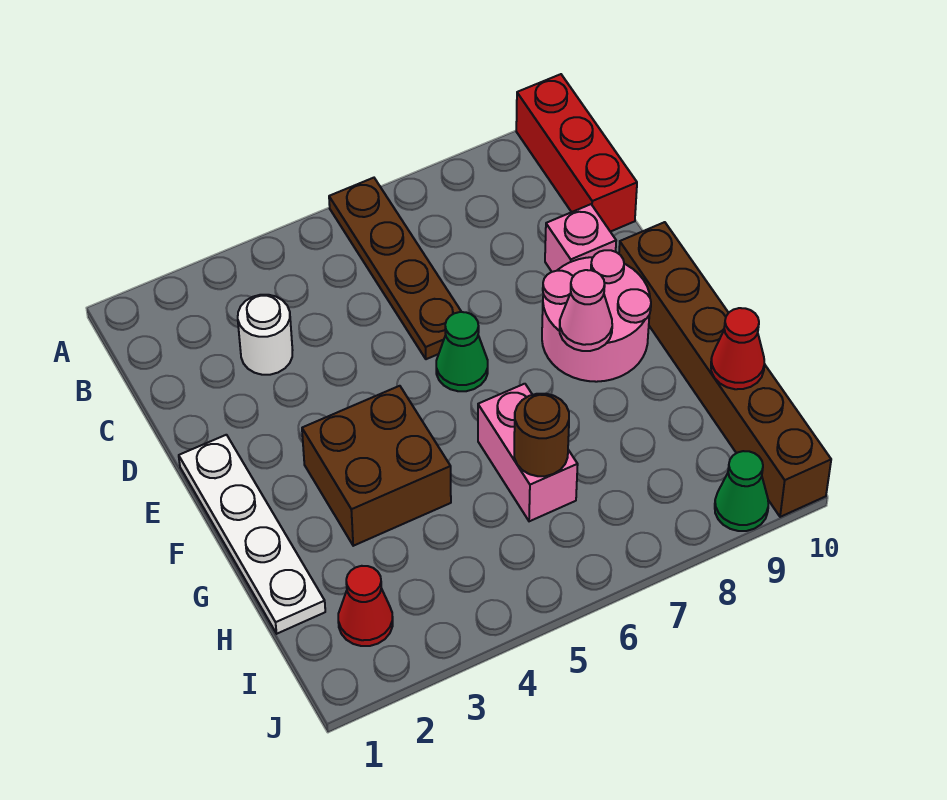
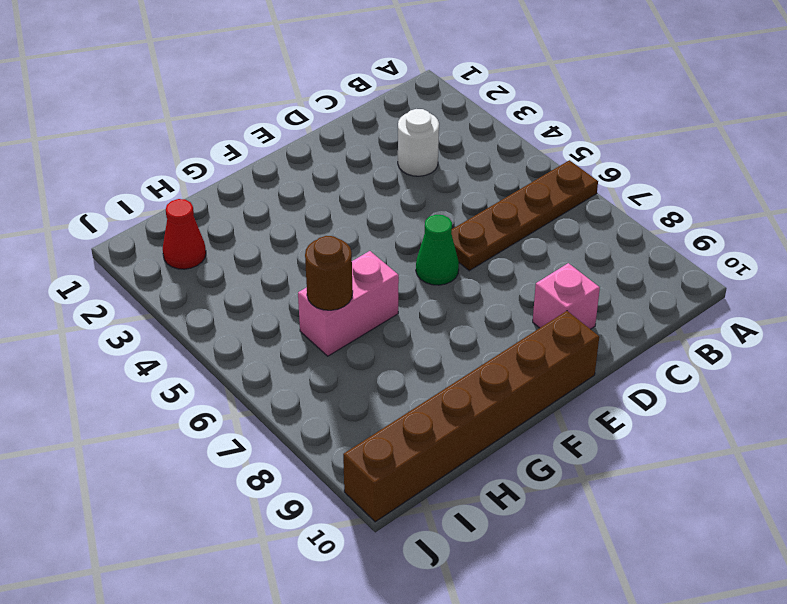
none -> red 1x3 brick [516,74,637,232]
none -> white 1x4 plate [179,435,325,634]
none -> pink 2x2 round brick [542,250,651,382]

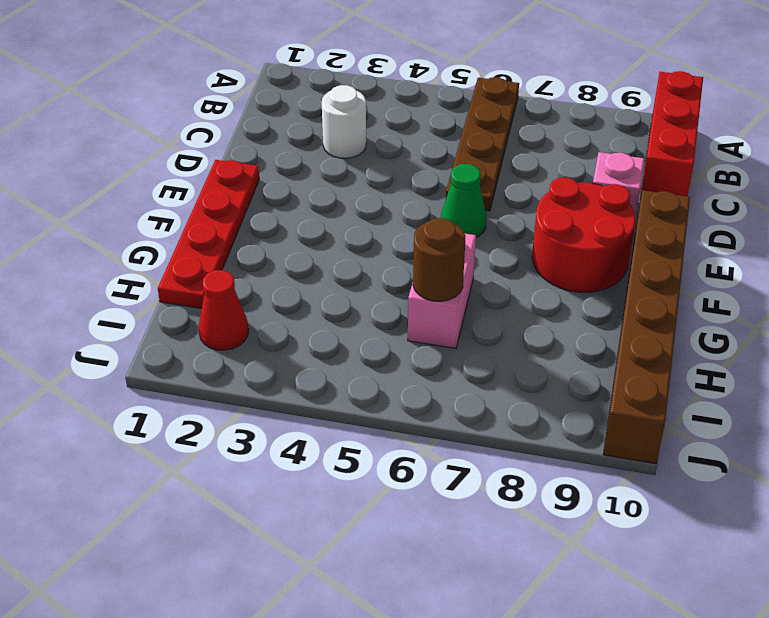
red 1x4 plate [158,160,259,308] -> white 1x4 plate [179,435,325,634]
red 2x2 round brick [532,178,635,292] -> pink 2x2 round brick [542,250,651,382]
none -> brown 2x2 brick [302,386,451,546]
none -> green 1x1 cone [715,451,768,531]
none -> pink 1x1 cone [560,270,612,351]

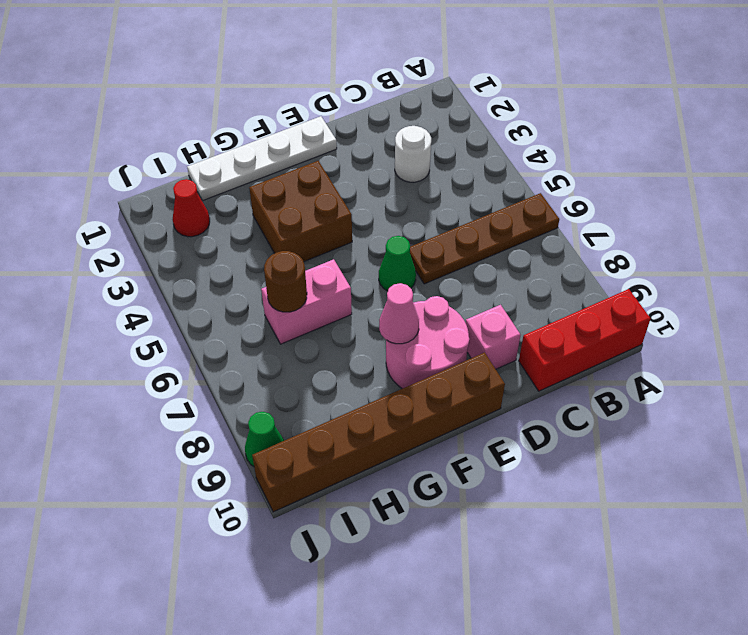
none -> red 1x1 cone [711,308,765,389]

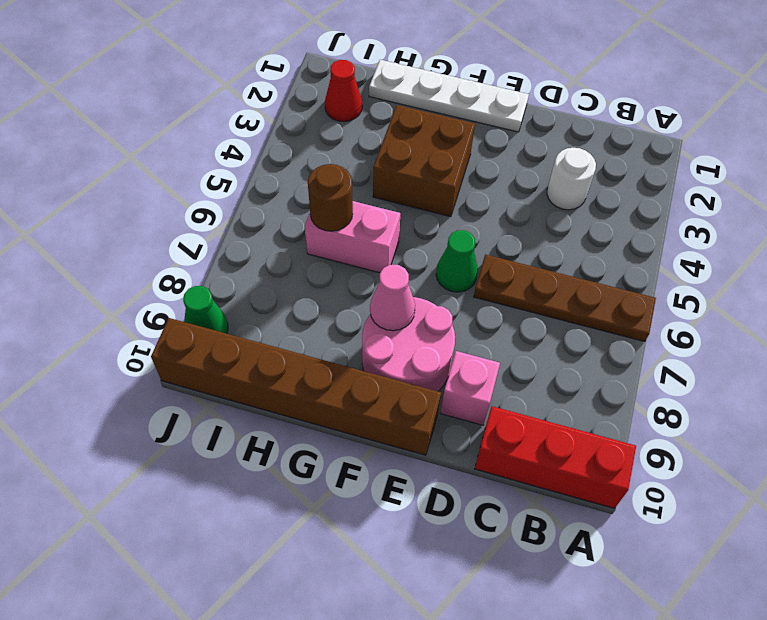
none -> red 1x1 cone [711,308,765,389]

